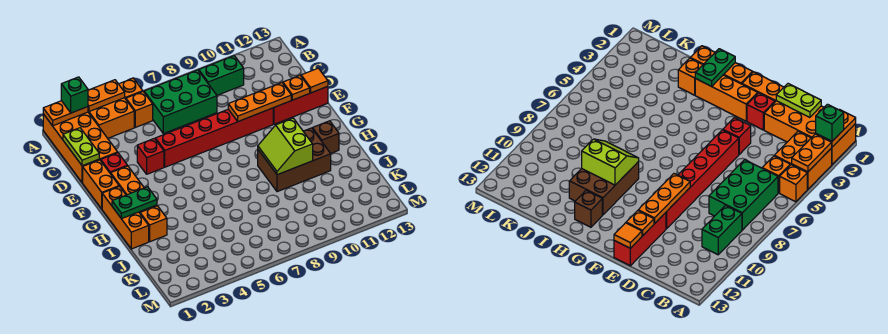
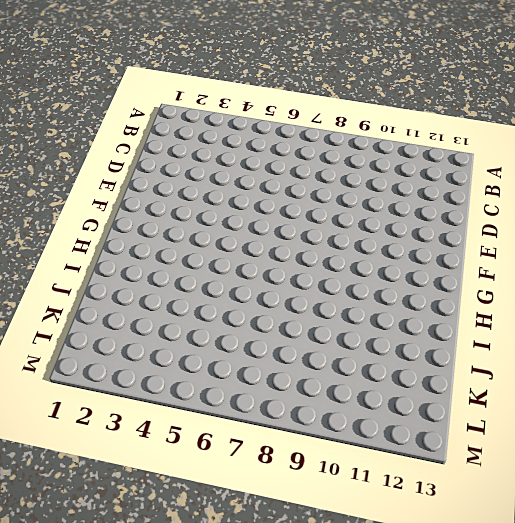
none -> orange 2x4 brick [43,112,118,183]
none -> orange 2x2 brick [88,98,134,138]
none -> orange 1x1 brick [119,78,143,99]

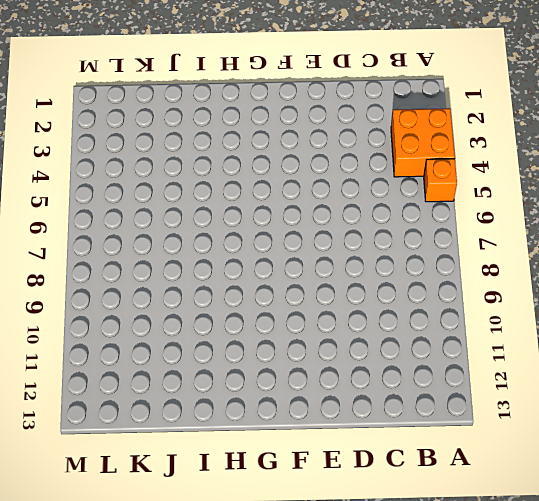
none -> orange 2x4 brick [43,112,118,183]
none -> orange 1x1 brick [126,92,153,127]
none -> green 2x3 brick [144,70,217,134]

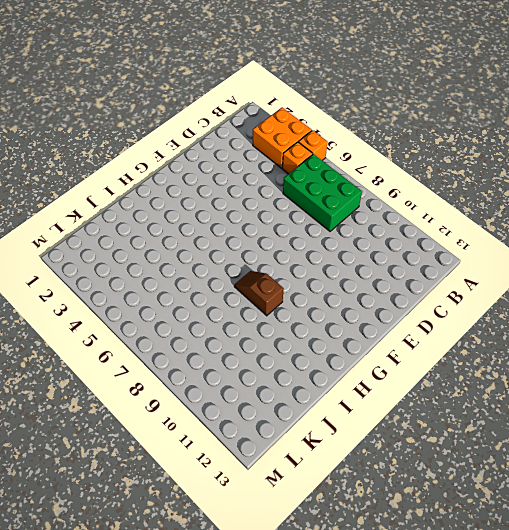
brown 1x2 slope [234,271,284,316] -> brown 2x3 brick [258,128,331,192]
none -> orange 2x4 brick [43,112,118,183]
none -> green 1x2 brick [199,56,244,95]
none -> orange 1x2 brick [83,160,119,209]

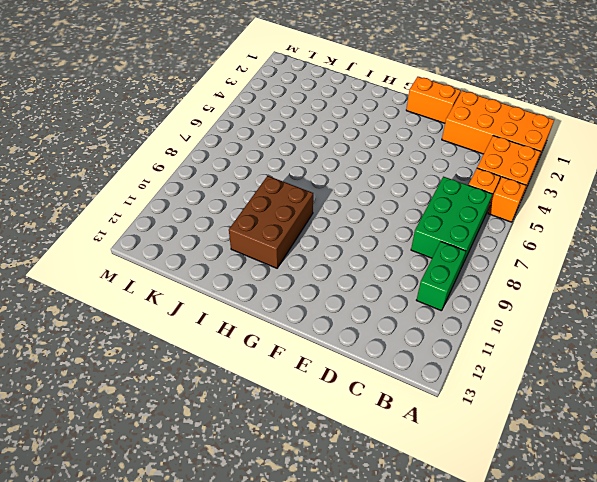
none -> red 1x1 brick [101,153,127,174]
none -> red 1x1 brick [137,138,164,174]
none -> red 1x6 brick [155,108,273,167]

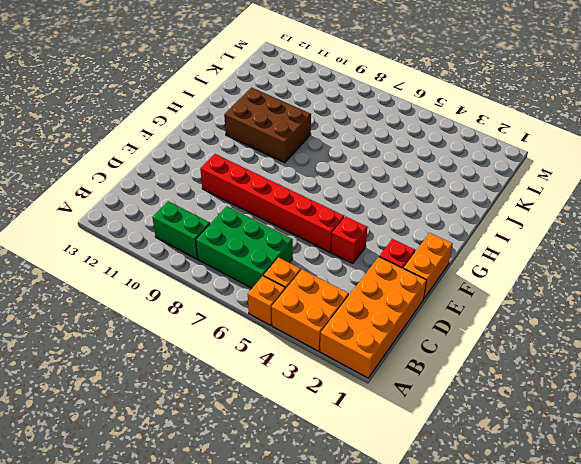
none -> red 1x3 brick [273,86,328,124]
none -> orange 1x3 brick [111,166,157,213]
none -> orange 1x3 brick [102,186,149,249]

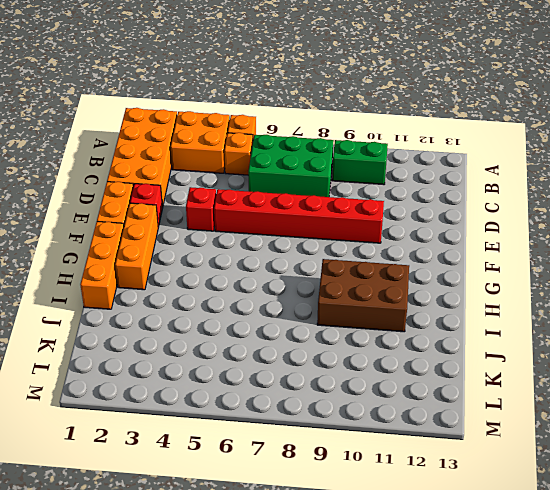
none -> red 1x3 brick [273,86,328,124]
none -> brown 1x1 brick [312,121,339,153]
none -> orange 1x1 brick [140,206,167,242]

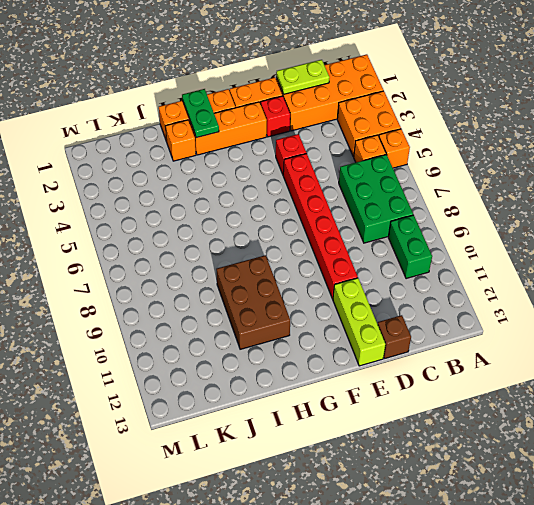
brown 1x1 brick [378,315,411,358] -> brown 1x1 brick moved to [312,121,339,153]
lime 1x3 brick [333,278,386,366] -> red 1x3 brick [273,86,328,124]
none -> orange 1x2 plate [43,101,88,126]
none -> orange 1x2 plate [88,80,125,111]
none -> orange 1x3 plate [228,83,291,121]

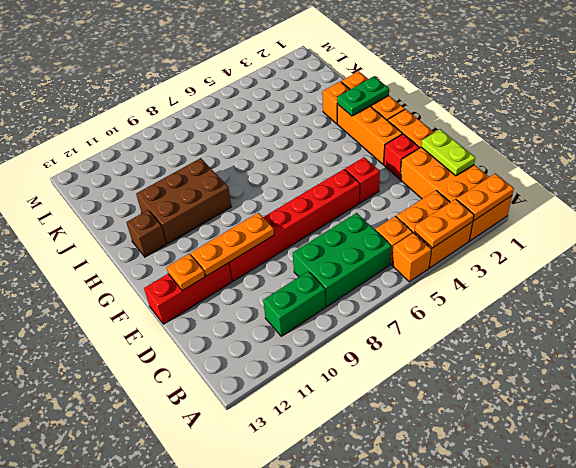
none -> orange 1x1 tile [301,68,328,93]
none -> lime 2x2 slope [258,118,313,175]
none -> green 1x1 brick [61,77,88,113]

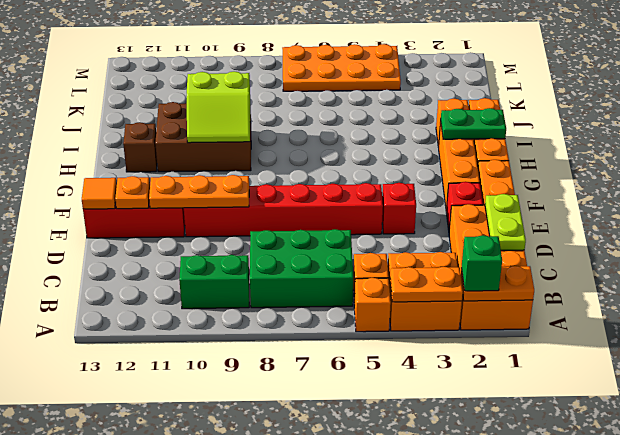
lime 2x2 slope [187,71,250,143] -> lime 2x2 slope turned to [258,118,313,175]
orange 2x4 plate [282,44,401,91] -> none

